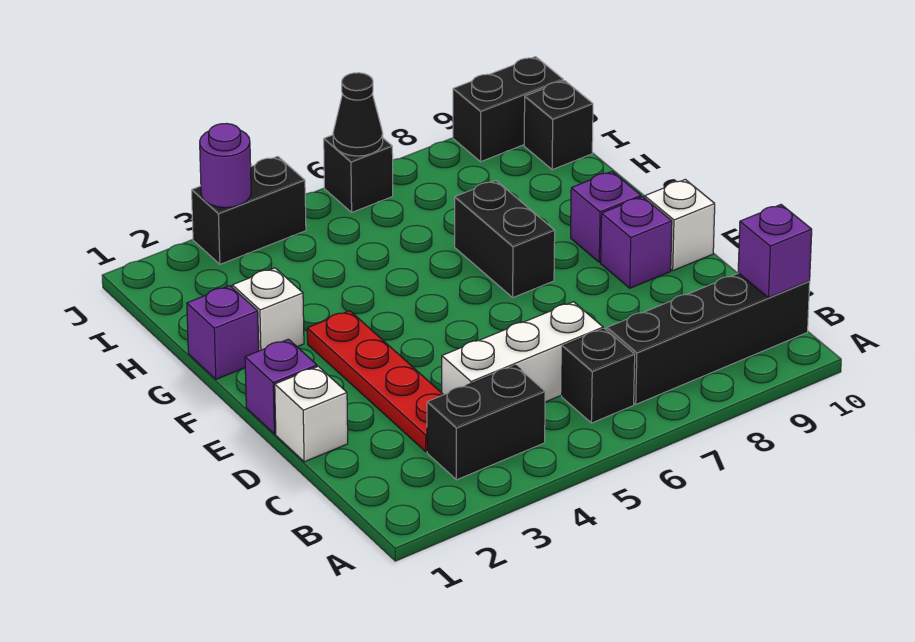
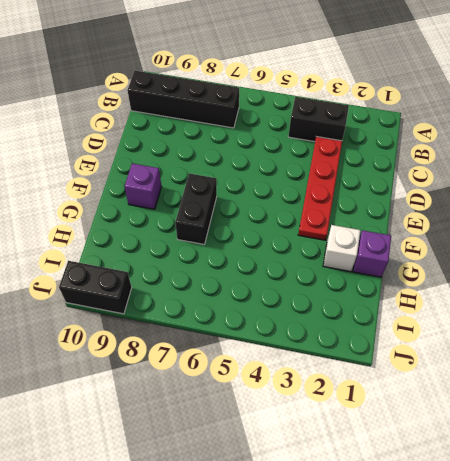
none -> black 1x1 brick [562,328,635,423]
none -> white 1x3 brick [442,302,603,402]
none -> white 1x1 brick [275,366,348,462]

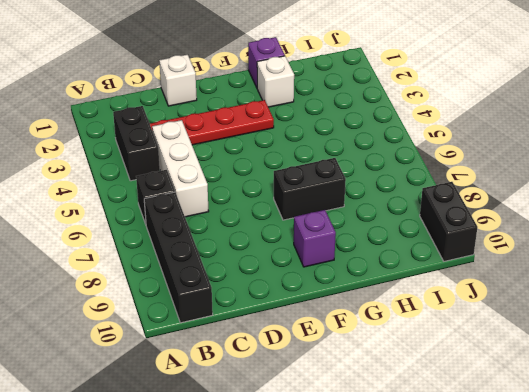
none -> purple 1x1 brick [245,339,317,434]
none -> purple 1x1 brick [601,197,672,288]
none -> white 1x1 brick [645,179,715,271]

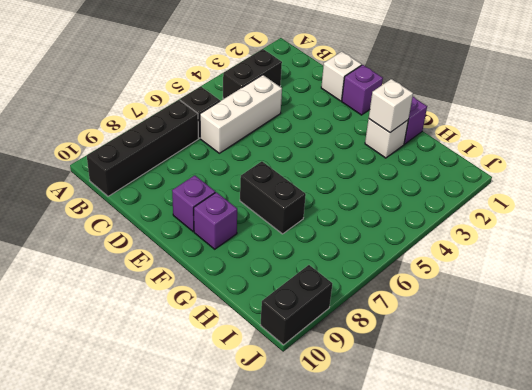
white 1x1 brick [369,79,413,133] -> white 1x1 brick moved to [645,179,715,271]
none -> red 1x4 plate [307,311,443,452]
none -> black 1x1 brick [524,81,593,170]
none -> black 1x2 brick [192,156,306,264]

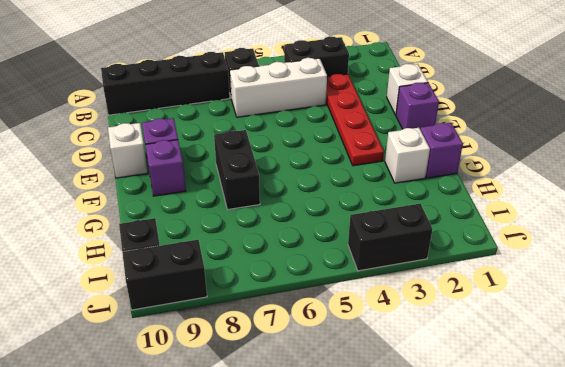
none -> black 1x1 brick [324,135,393,212]
none -> purple 1x1 brick [738,205,812,298]
none -> purple 1x1 round brick [200,124,251,208]

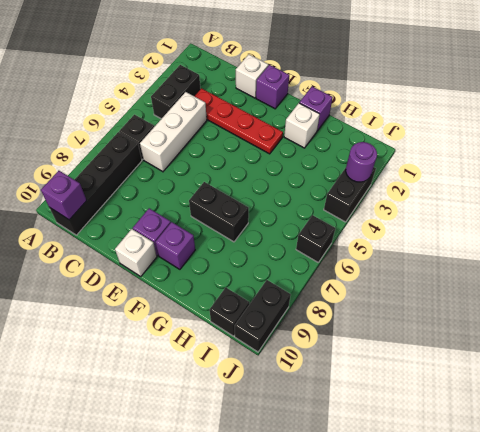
none -> black 1x1 cone [333,73,383,156]

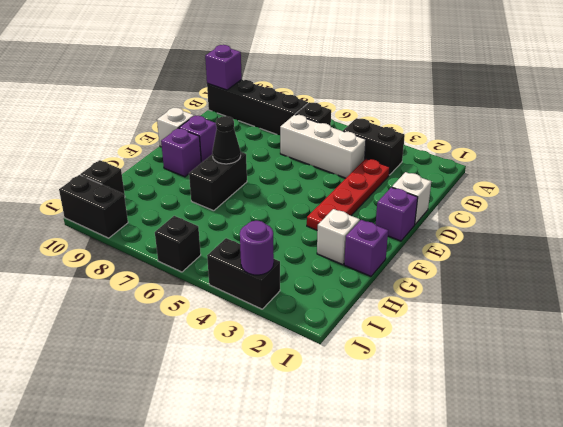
black 1x1 cone [212,116,241,164] -> black 1x1 cone moved to [333,73,383,156]

